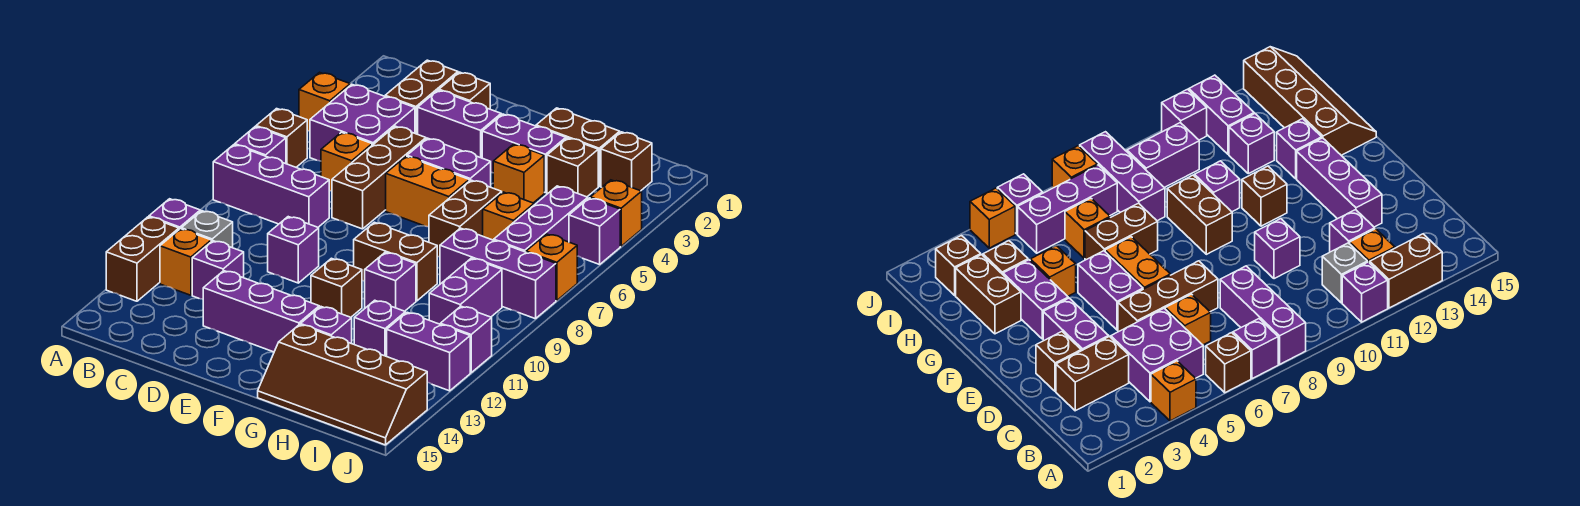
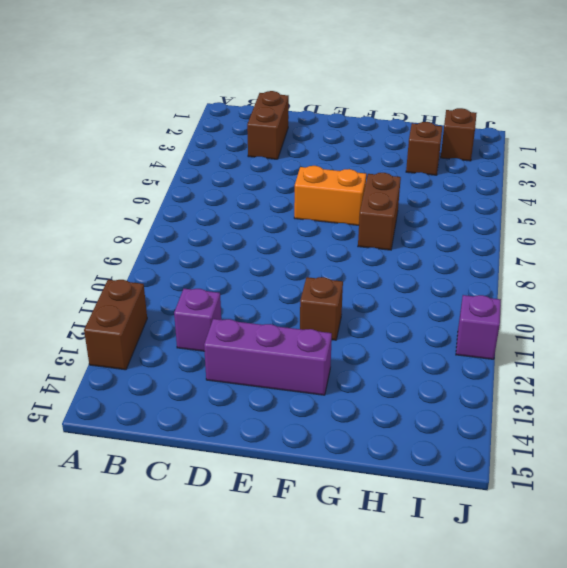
none -> orange 1x1 brick [299,72,350,131]
none -> brown 1x1 brick [256,109,307,167]
none -> purple 1x1 brick [235,127,286,164]
none -> purple 1x3 brick [213,145,329,227]

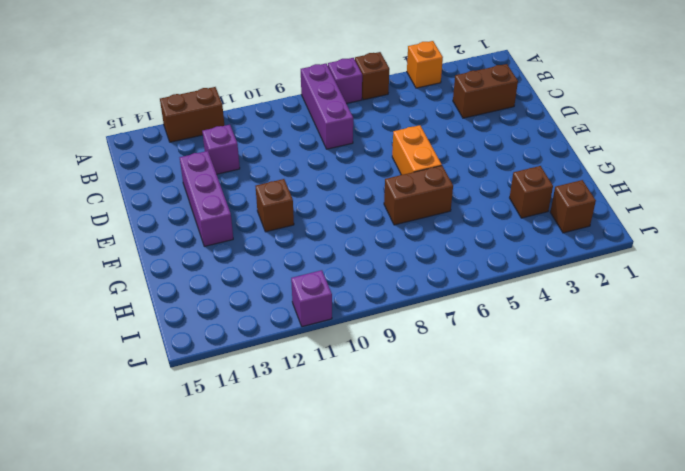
none -> purple 1x1 brick [149,199,200,229]
none -> purple 2x2 brick [310,85,415,161]
none -> grey 1x1 brick [181,211,233,248]
none -> orange 1x1 brick [160,229,211,295]

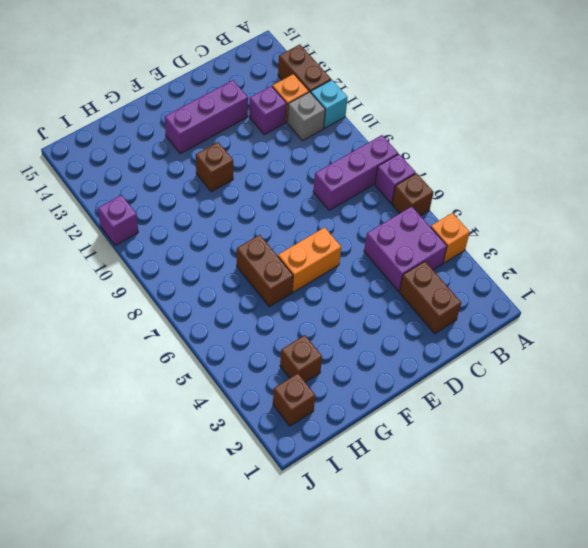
cyan 1x1 brick [311,80,348,128] -> purple 1x1 brick [149,199,200,229]
none -> orange 1x1 brick [321,132,372,191]
none -> brown 1x1 brick [439,72,490,109]
none -> purple 1x2 brick [418,90,501,158]
none -> brown 1x3 brick [332,126,426,229]

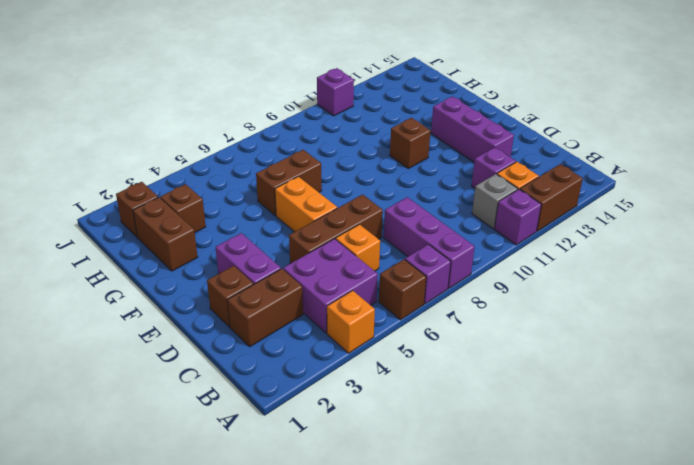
none -> purple 1x1 brick [268,217,319,283]
none -> purple 1x2 brick [407,138,491,187]
none -> purple 1x2 brick [482,114,566,193]
none -> brown 1x2 brick [354,222,437,301]

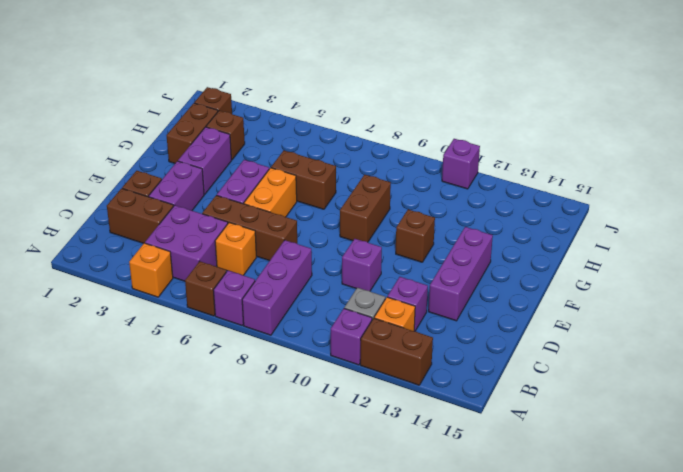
none -> orange 1x1 brick [493,144,544,203]
none -> purple 1x1 brick [365,252,416,311]
none -> purple 1x1 brick [300,307,352,344]
none -> brown 2x4 slope [258,325,427,445]

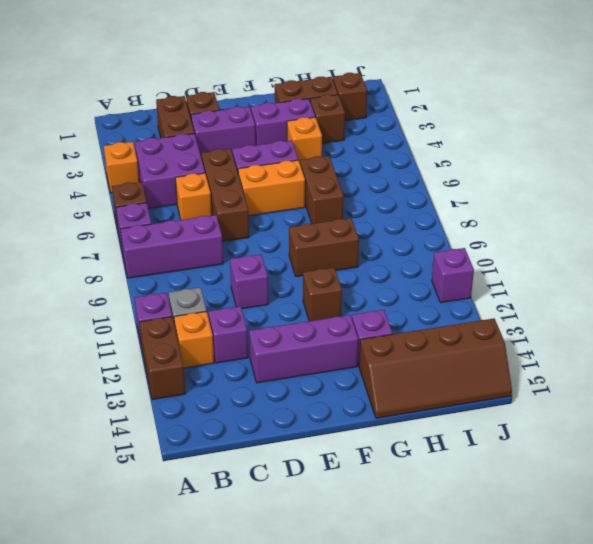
none -> purple 1x1 brick [365,252,416,311]
none -> orange 1x1 brick [483,192,534,240]
none -> purple 1x3 brick [440,228,556,319]
none -> purple 1x1 brick [354,300,405,356]

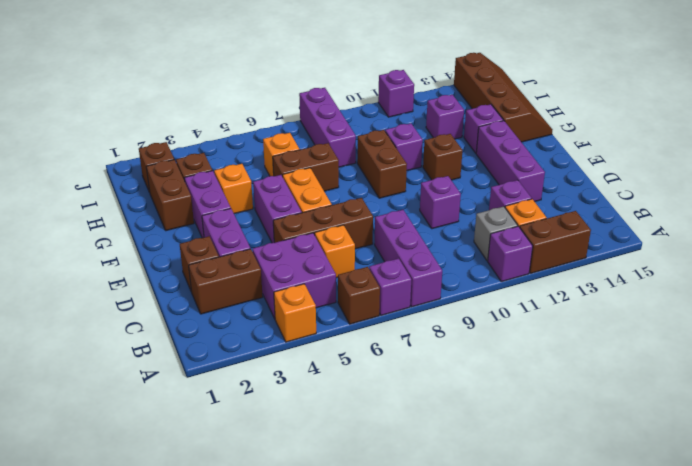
none -> purple 1x3 brick [494,186,588,252]
none -> purple 1x2 brick [429,258,502,324]
none -> purple 1x2 brick [387,312,470,391]
none -> orange 1x1 brick [590,180,642,246]

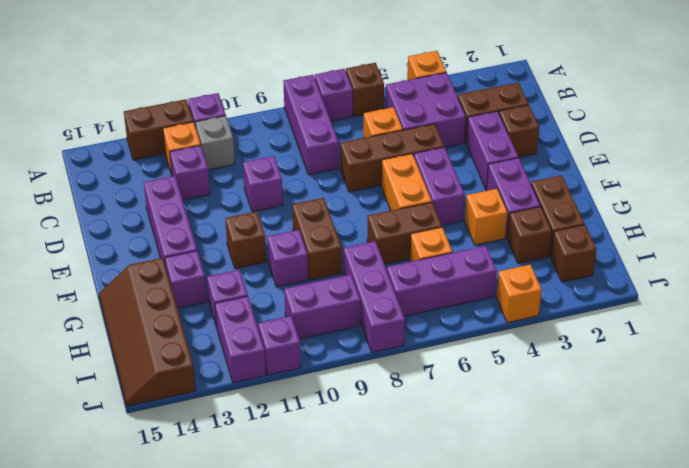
none -> purple 1x1 brick [569,198,620,264]
none -> orange 1x1 brick [526,234,577,301]

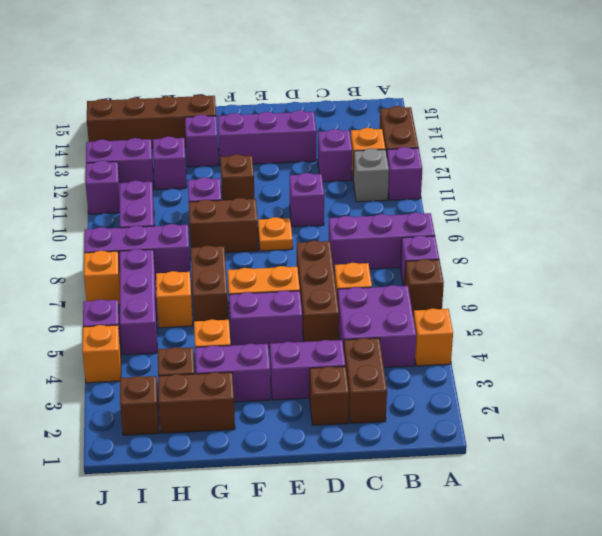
orange 1x1 plate [258,217,293,251] -> none

